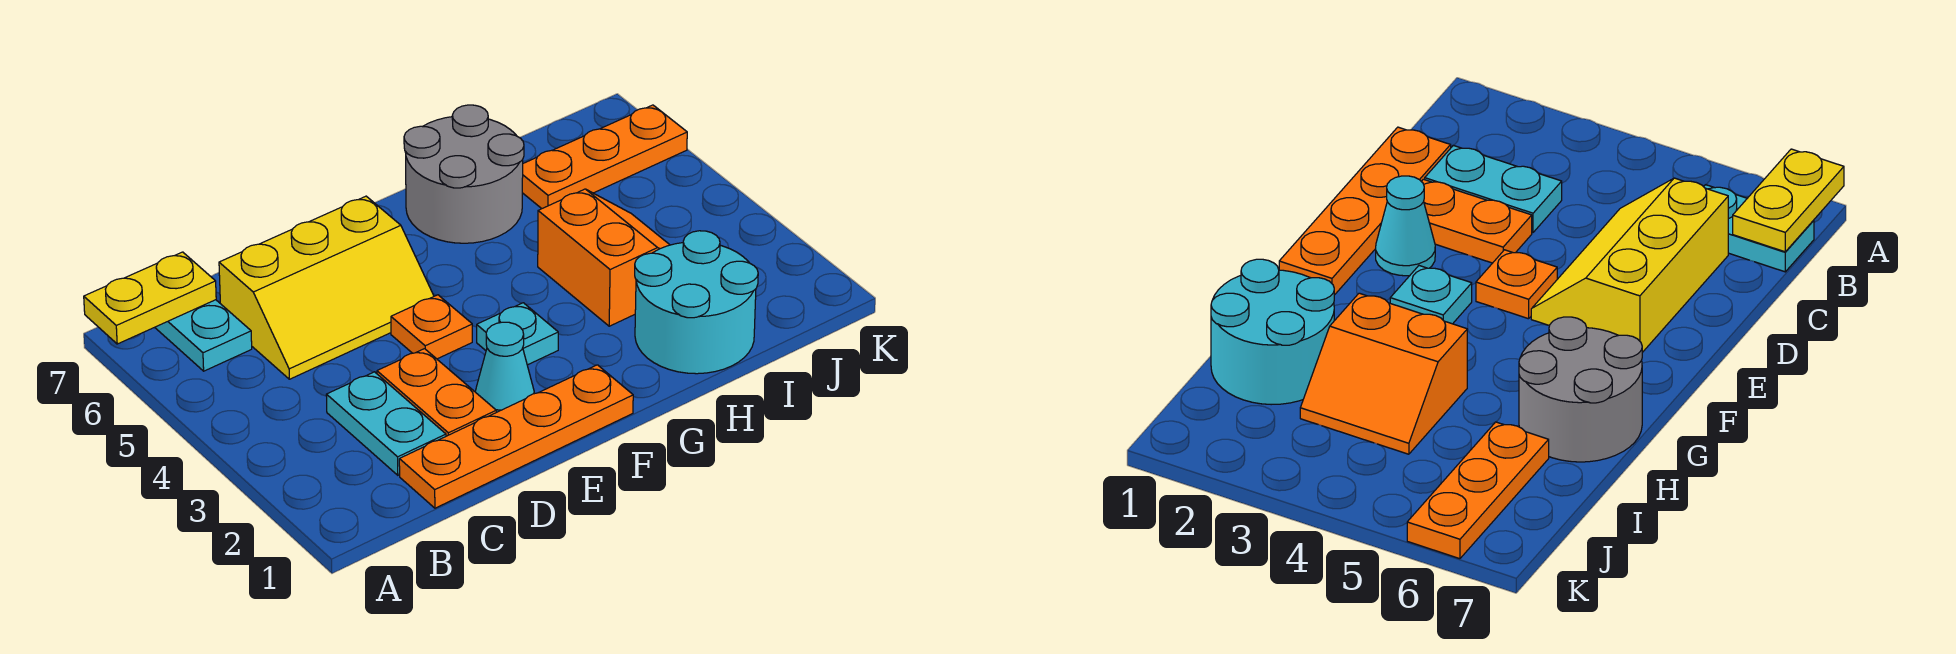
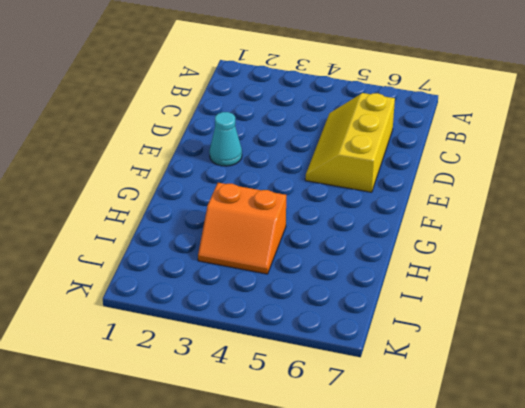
none -> cyan 1x2 plate [155,300,252,371]
none -> orange 1x4 plate [399,365,633,508]
none -> cyan 1x2 plate [326,372,446,475]

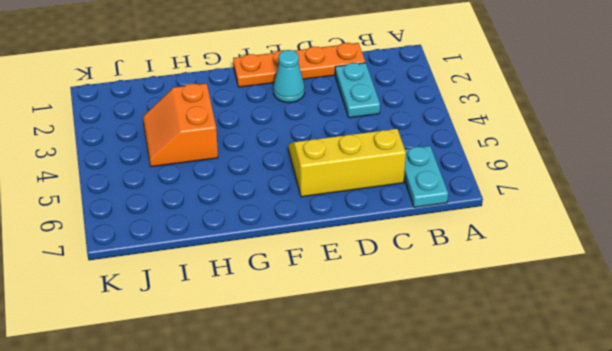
none -> orange 1x2 plate [377,349,496,436]
none -> orange 1x1 plate [391,295,472,359]
none -> cyan 1x1 plate [477,303,558,365]

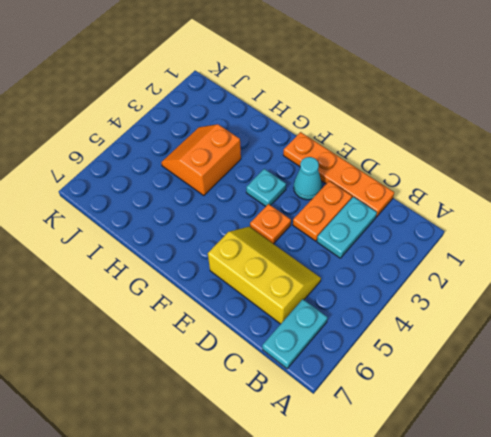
none -> grey 2x2 round brick [404,105,524,243]
none -> cyan 2x2 round brick [635,231,758,374]
none -> orange 1x3 plate [522,105,687,209]

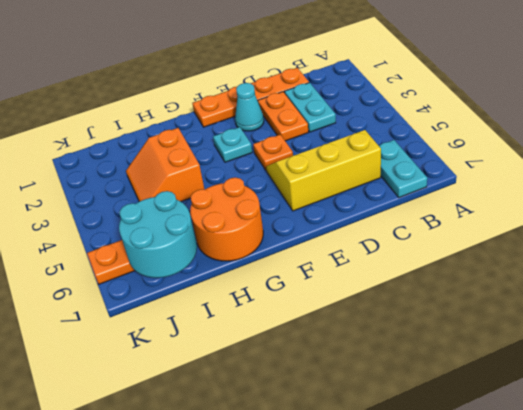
orange 2x2 round brick [190,177,263,261] -> grey 2x2 round brick [404,105,524,243]
cyan 2x2 round brick [119,191,197,278] -> cyan 2x2 round brick moved to [635,231,758,374]
none -> yellow 1x2 plate [84,252,216,344]

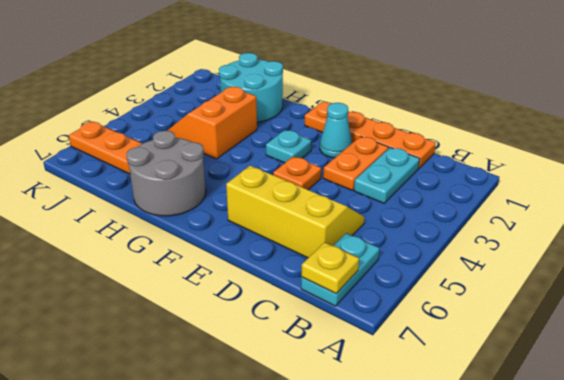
yellow 1x1 plate [301,242,359,294] -> yellow 1x2 plate [84,252,216,344]

